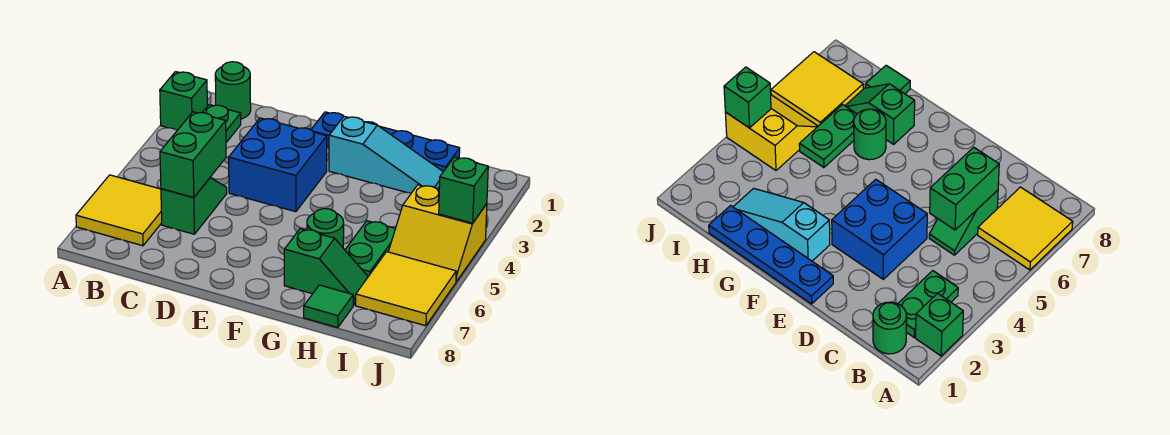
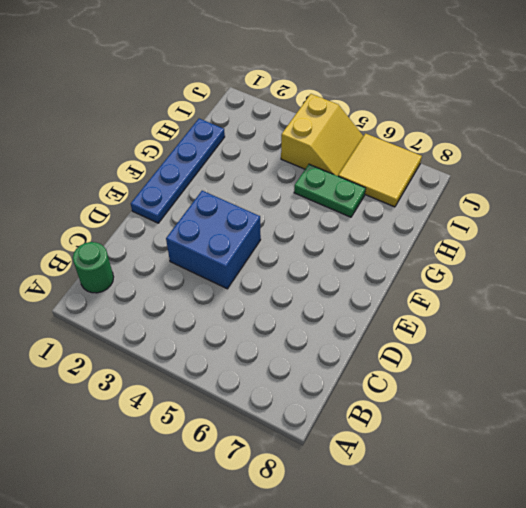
none -> green 1x1 brick [160,72,207,130]
none -> yellow 2x2 tile [76,175,162,246]
none -> green 1x2 plate [202,105,241,142]

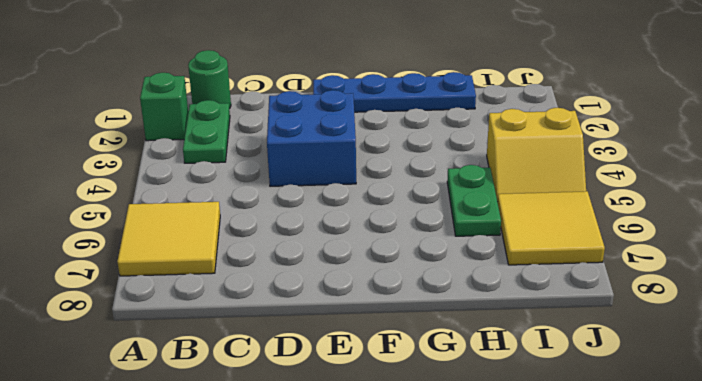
none -> green 1x2 slope [161,178,227,234]
none -> cyan 1x3 slope [329,116,443,193]
none -> green 1x1 round brick [307,209,344,247]

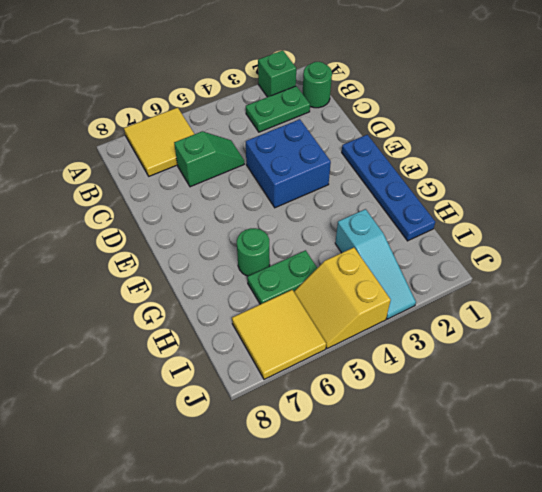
cyan 1x3 slope [335,209,416,319] -> cyan 1x3 slope moved to [329,116,443,193]
none -> green 1x2 slope [284,229,368,305]
none -> green 1x1 tile [304,285,353,328]
none -> green 1x2 brick [160,112,226,198]

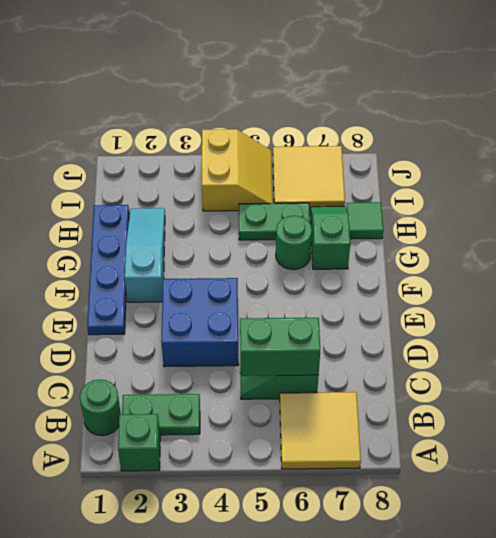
none -> green 1x1 brick [439,157,488,223]

